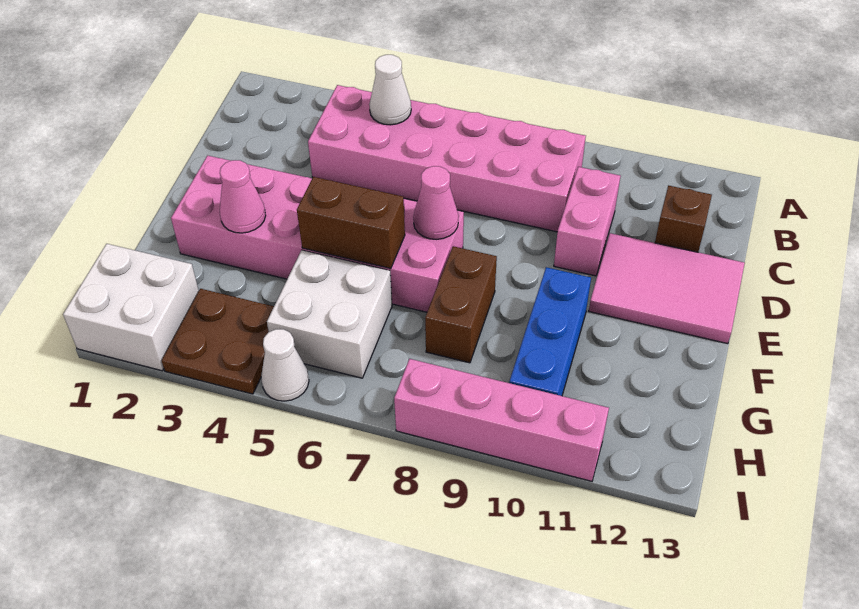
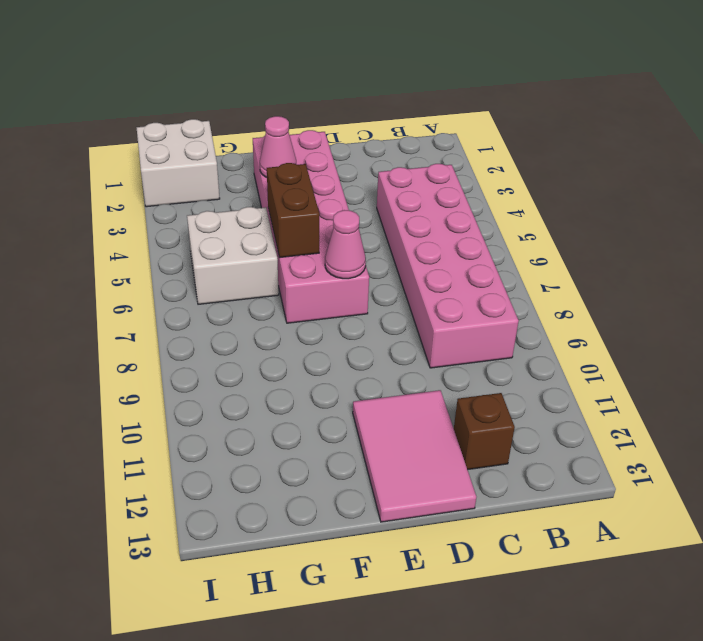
none -> pink 1x2 brick [554,167,620,276]
none -> brown 1x2 brick [425,246,497,363]
none -> blue 1x3 brick [509,267,591,396]

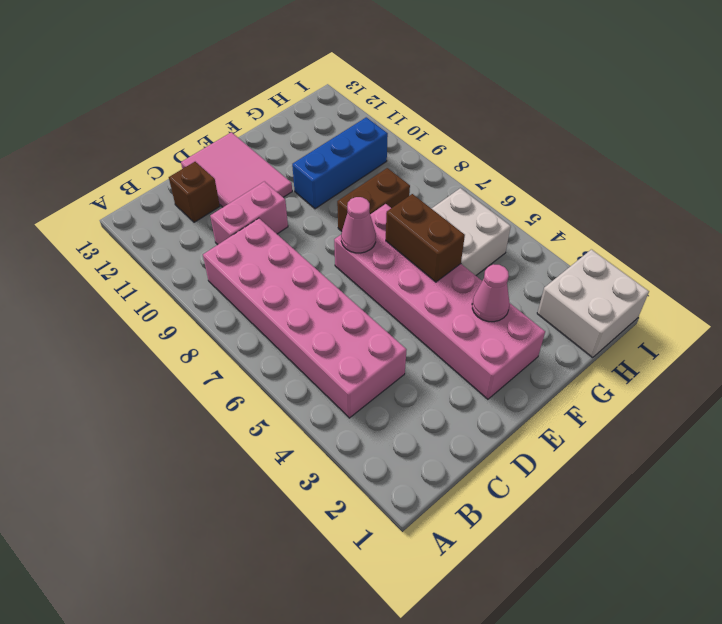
none -> brown 2x2 plate [162,289,274,394]
none -> white 1x1 cone [261,329,309,401]
none -> pink 1x4 brick [394,359,609,481]

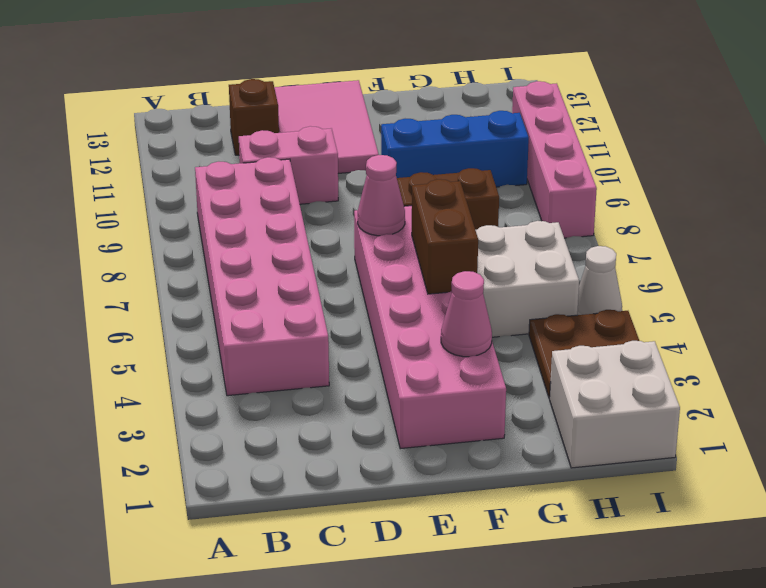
none -> white 1x1 cone [369,55,411,125]

